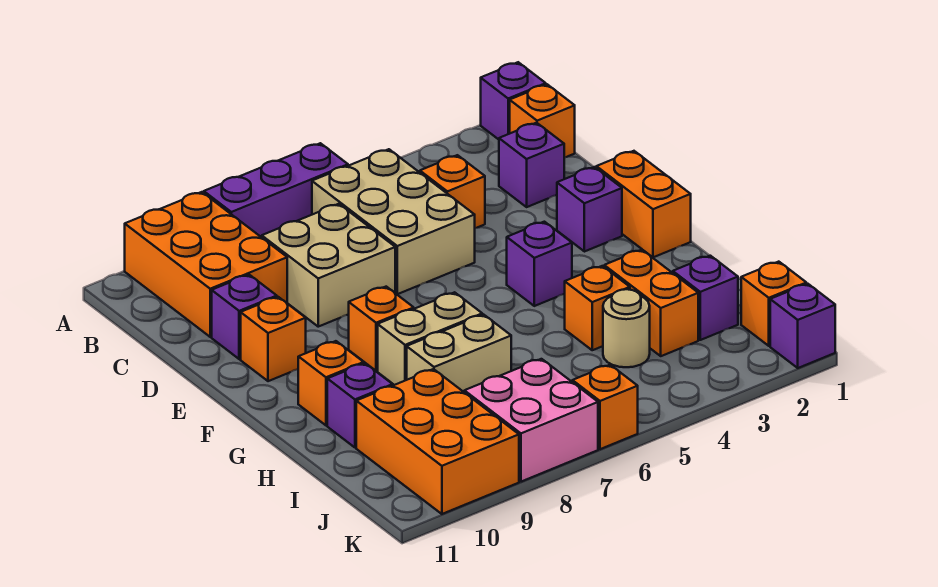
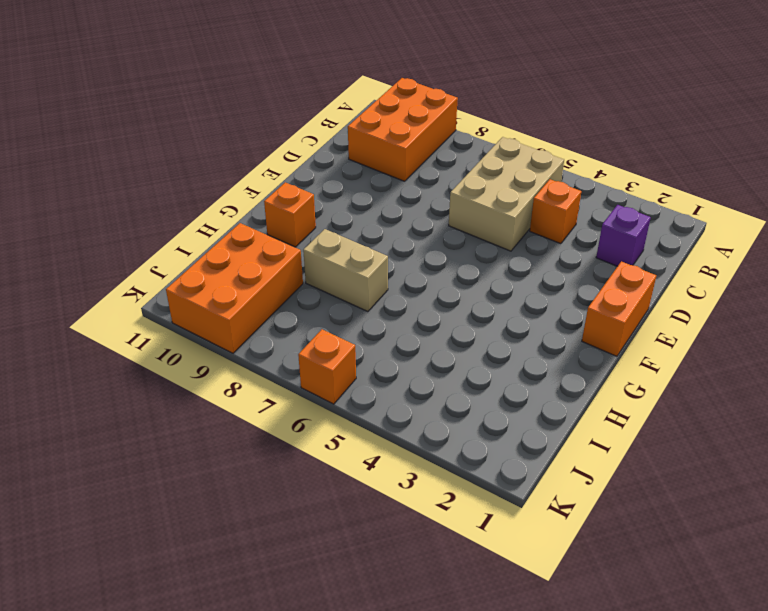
none -> purple 1x1 brick [481,62,546,139]
none -> purple 1x3 brick [204,143,348,237]
none -> orange 1x1 brick [510,84,575,158]

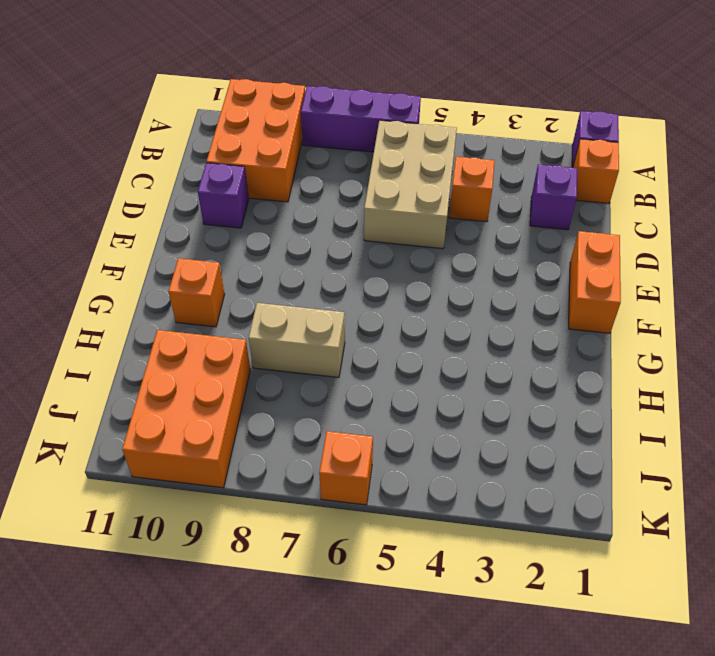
none -> tan 2x2 brick [262,204,395,327]
none -> purple 1x1 brick [557,167,622,252]
none -> orange 1x1 brick [241,297,306,381]

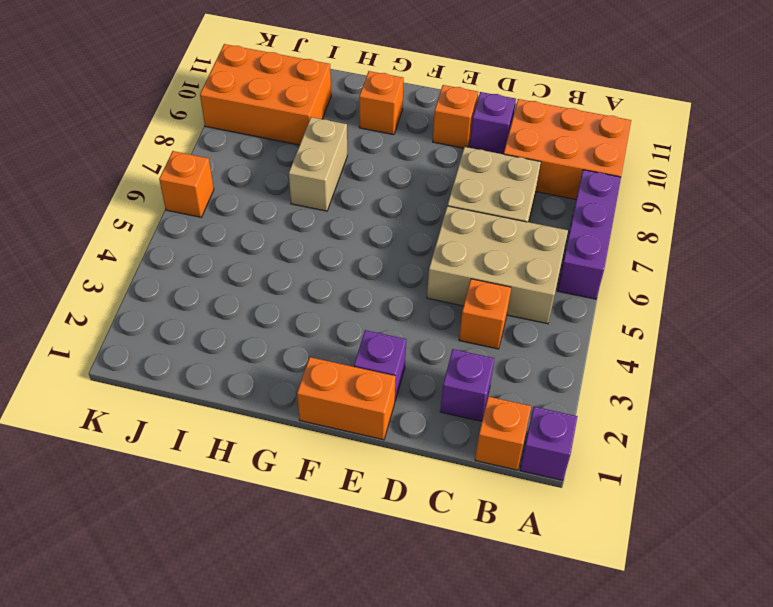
none -> purple 1x1 brick [507,222,572,306]
none -> orange 1x1 brick [348,287,414,371]
none -> tan 1x2 brick [378,292,482,385]

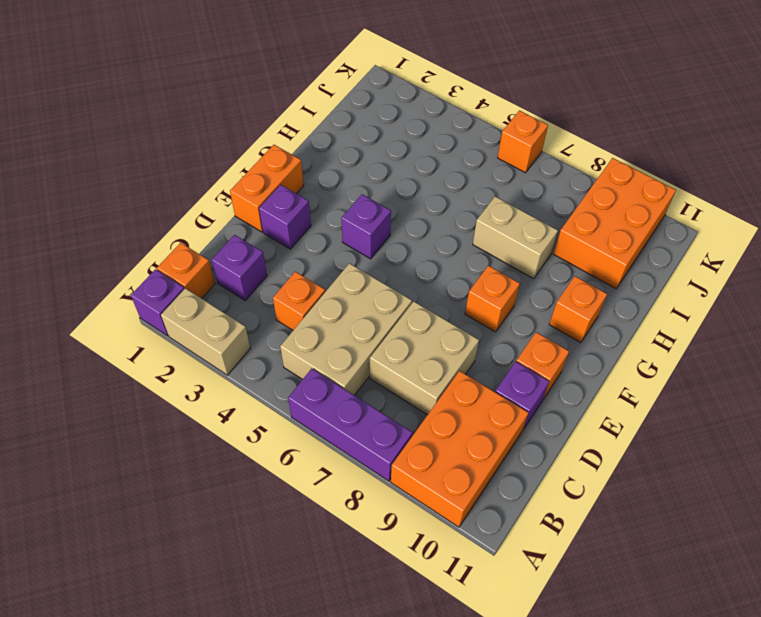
tan 1x2 brick [161,288,250,375] -> tan 1x2 brick moved to [378,292,482,385]
none -> orange 1x2 brick [604,250,698,356]
none -> orange 1x1 brick [565,266,630,350]
none -> purple 1x1 brick [327,363,393,448]

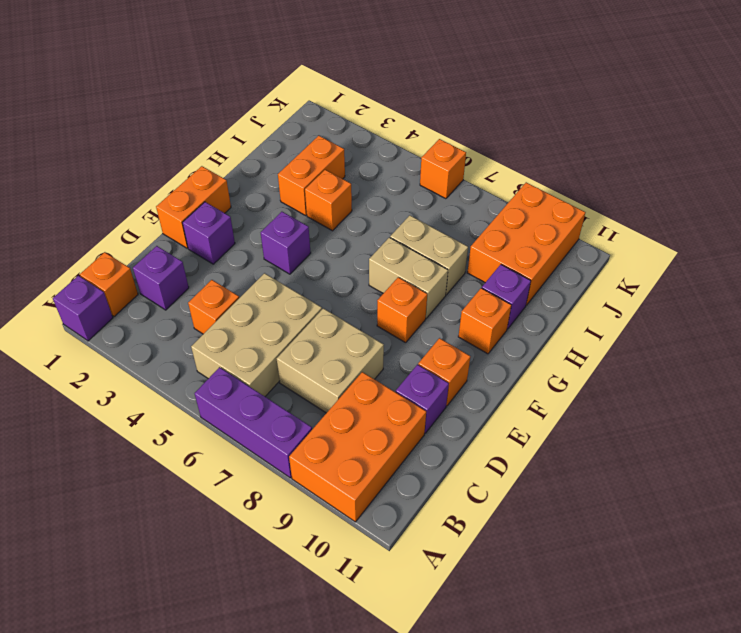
none -> purple 1x1 brick [673,256,738,340]
none -> tan 1x1 round brick [603,289,650,367]
none -> orange 1x1 brick [741,262,806,346]

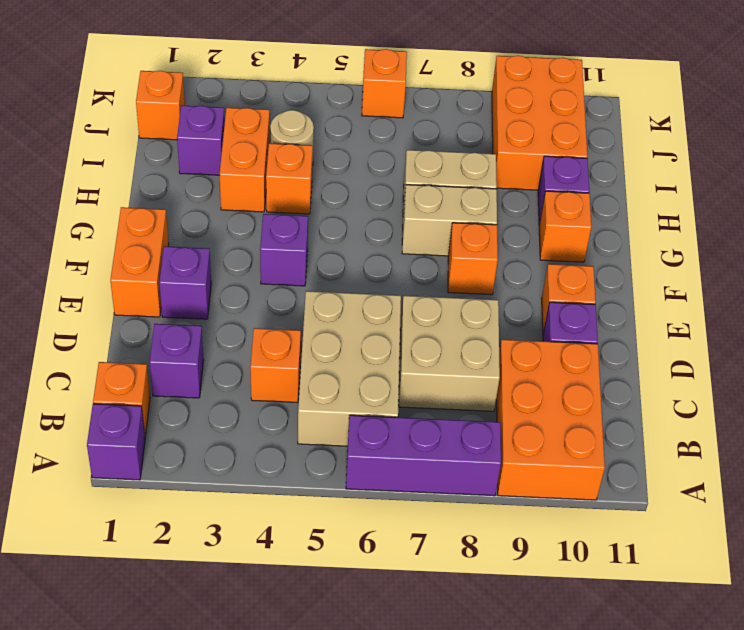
none -> pink 2x2 brick [464,359,598,482]
none -> purple 1x1 brick [770,284,835,368]

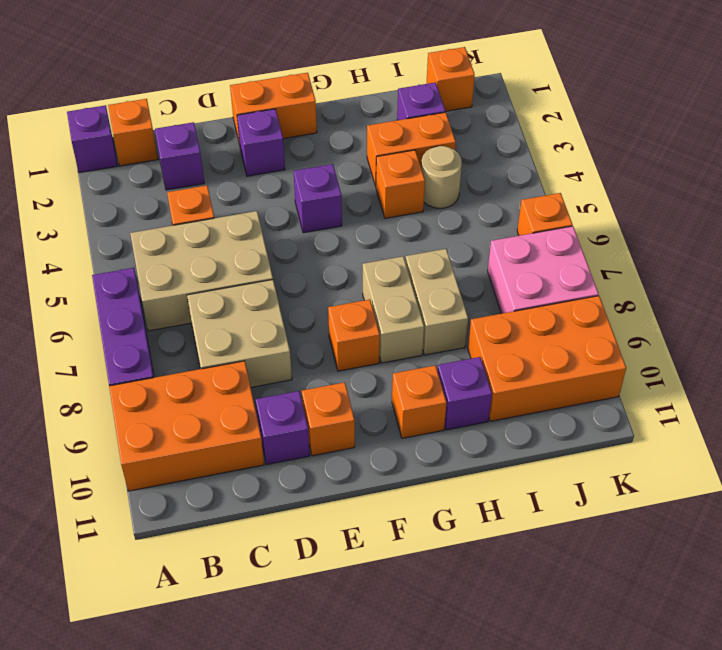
none -> purple 1x1 brick [770,284,835,368]

